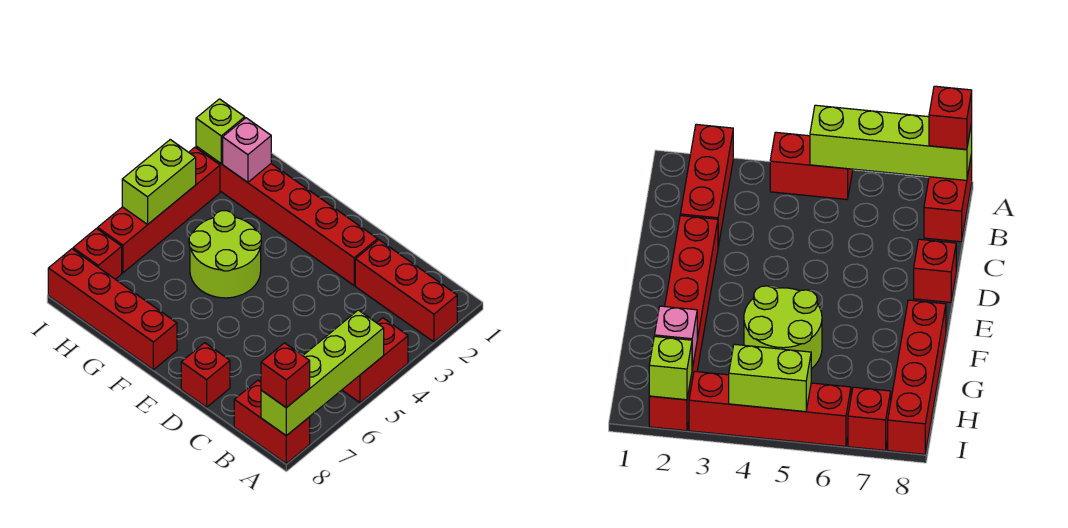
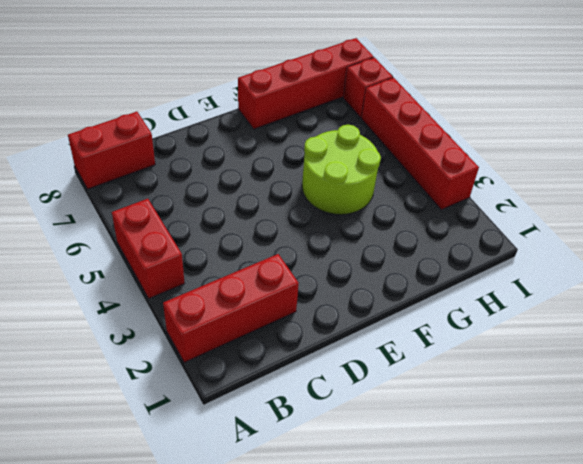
none -> red 1x6 brick [196,146,378,285]
none -> red 1x1 brick [181,343,230,407]
none -> lime 1x4 brick [261,310,384,436]

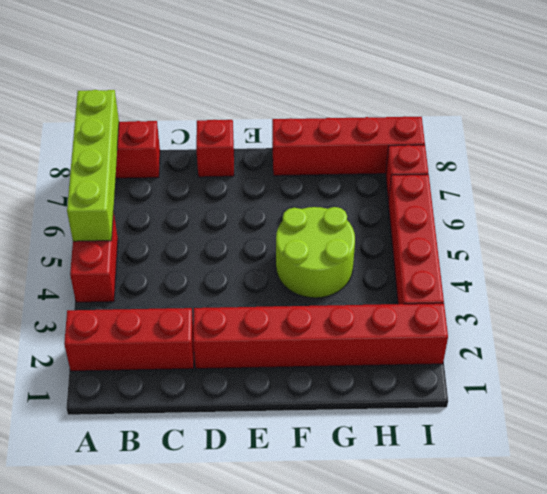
none -> pink 1x1 brick [223,118,271,182]
none -> lime 1x1 brick [196,99,245,163]
none -> lime 1x2 brick [122,140,196,224]

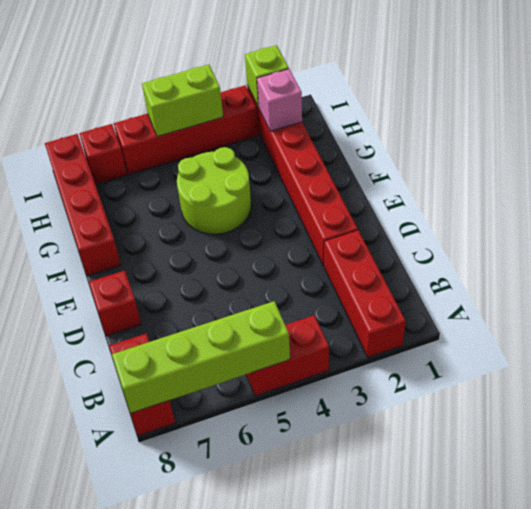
none -> red 1x1 brick [261,343,310,408]

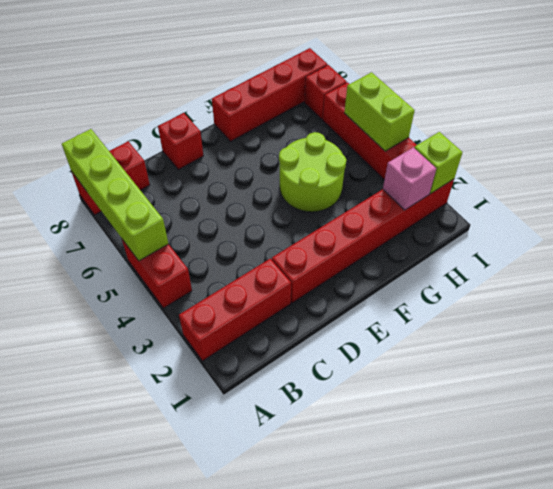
none -> red 1x1 brick [261,343,310,408]

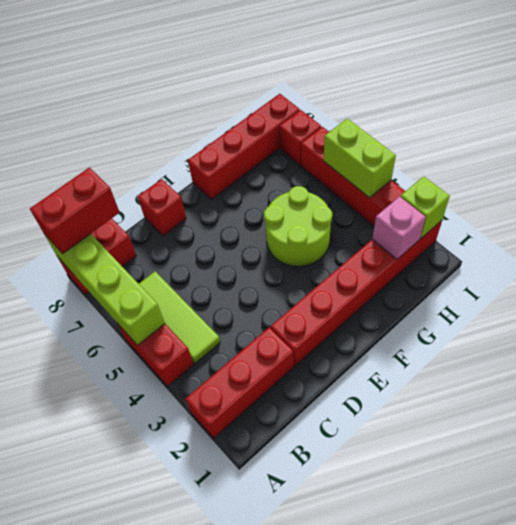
red 1x2 brick [30,168,120,254] -> red 1x1 brick [261,343,310,408]
lime 1x3 tile [139,271,220,363] -> none

